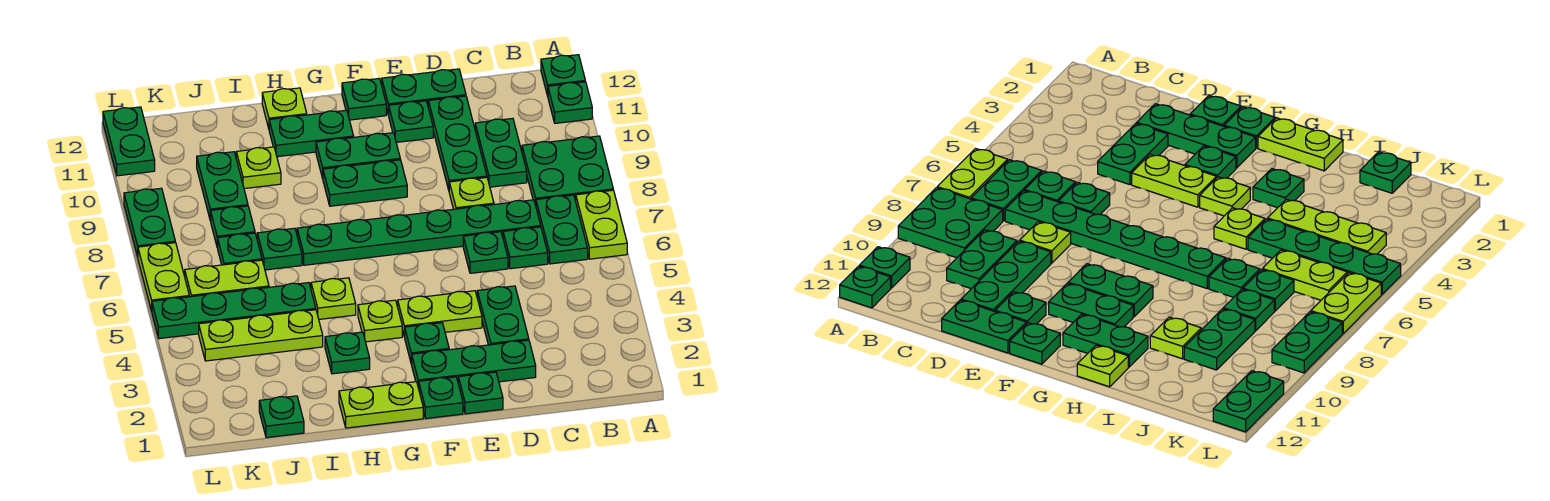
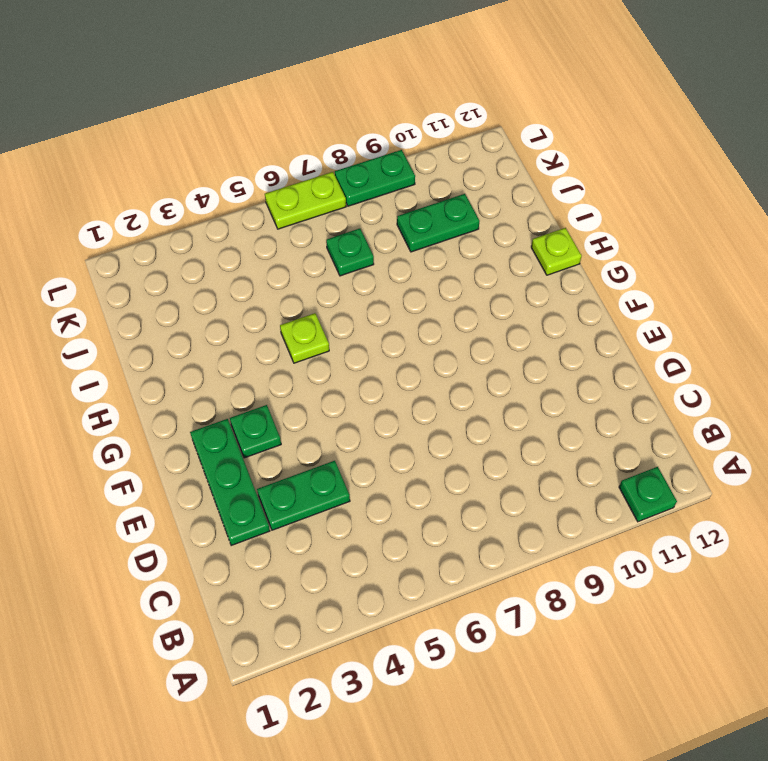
none -> lime 1x2 plate [576,190,627,259]
none -> green 2x2 plate [522,136,613,205]
none -> green 1x1 plate [541,55,585,96]
none -> green 1x2 plate [536,195,588,264]

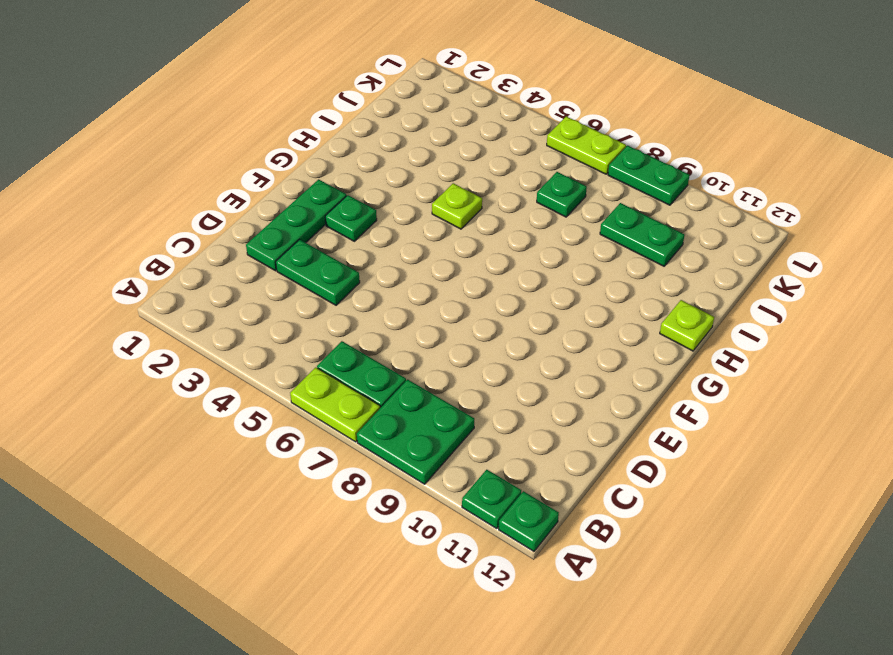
none -> green 1x1 plate [503,227,548,269]
none -> green 1x6 plate [297,200,541,265]
none -> green 1x2 plate [475,118,527,187]
none -> green 1x1 plate [463,232,508,273]

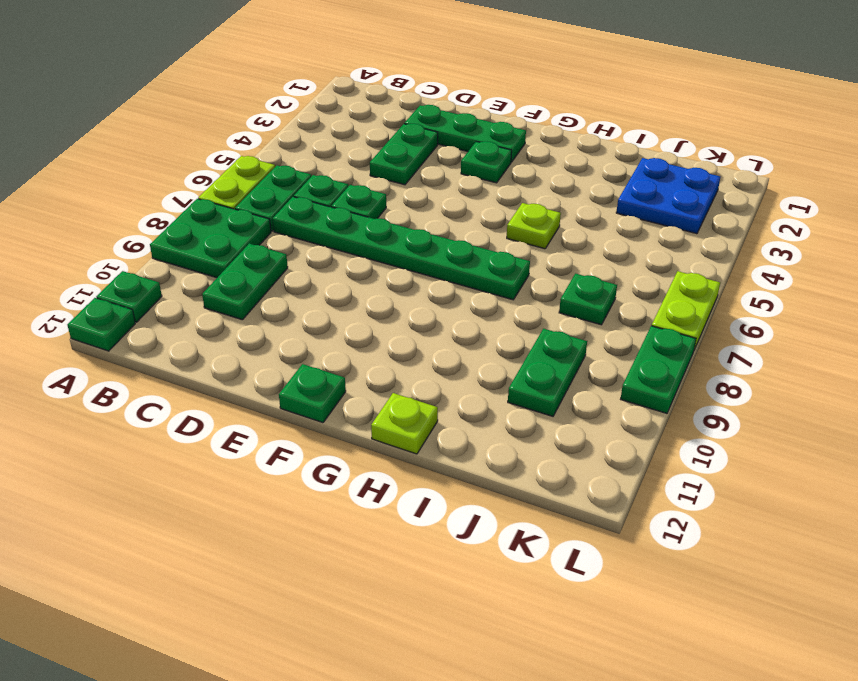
blue 2x2 plate [616,158,720,234] -> none
none -> lime 1x1 plate [449,177,494,209]
none -> green 1x3 plate [428,96,487,190]
none -> green 1x2 plate [382,69,466,115]
none -> green 1x1 plate [458,372,503,414]

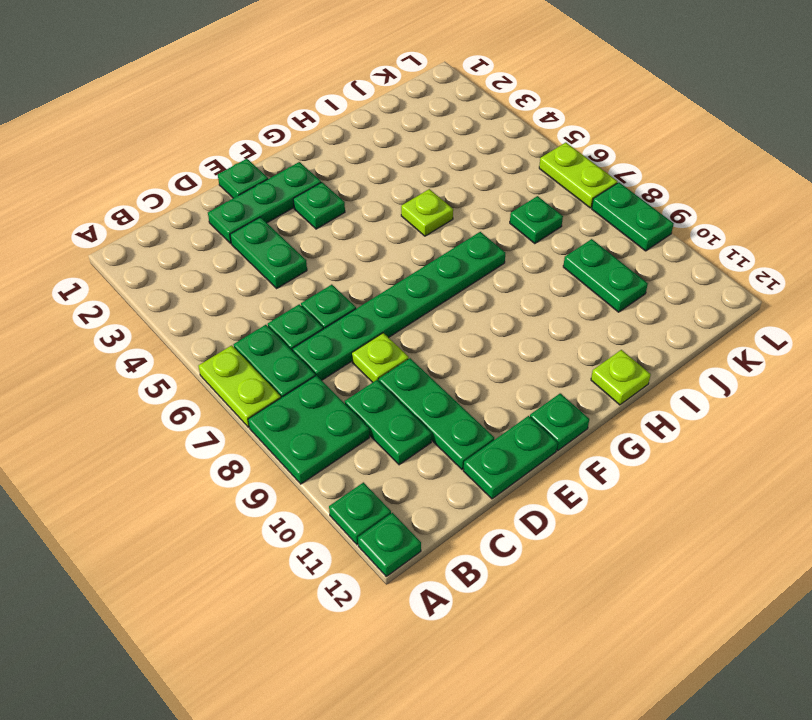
none -> lime 1x2 plate [398,291,482,337]
none -> green 1x1 plate [389,101,433,142]
none -> green 1x1 plate [419,377,463,419]
none -> green 1x2 plate [323,160,407,206]

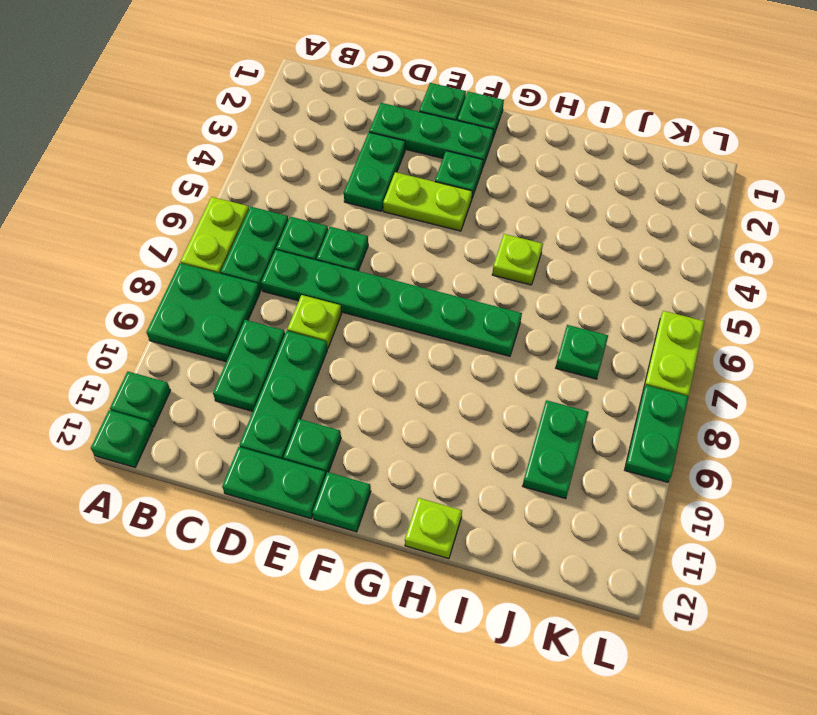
none -> green 1x2 plate [323,160,407,206]
none -> green 1x2 plate [316,133,400,178]
none -> lime 1x2 plate [339,382,423,428]
none -> lime 1x1 plate [358,300,402,342]

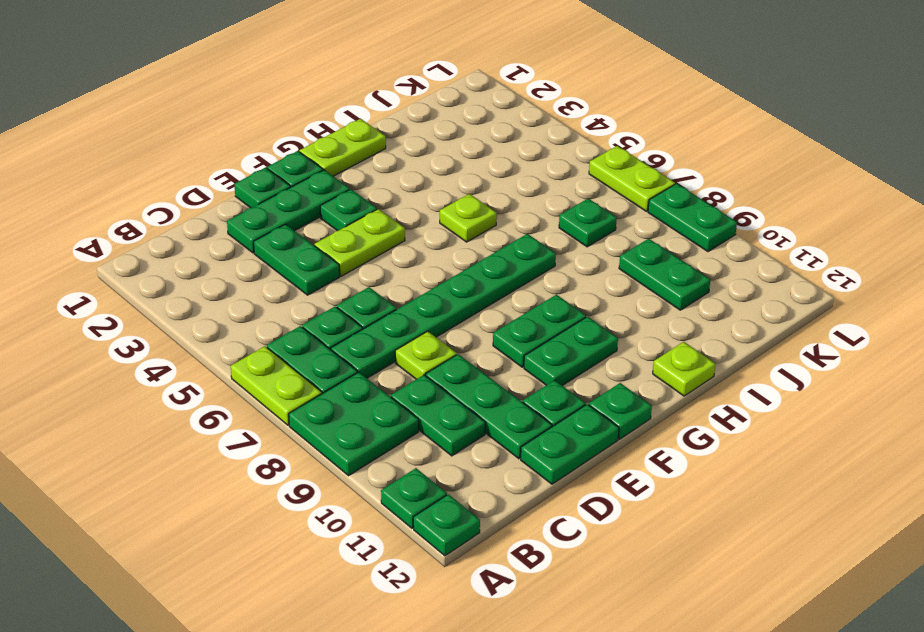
none -> lime 1x1 plate [358,300,402,342]
none -> green 1x2 plate [269,110,354,157]
none -> green 1x1 plate [325,332,370,374]
none -> lime 1x3 plate [199,310,323,361]

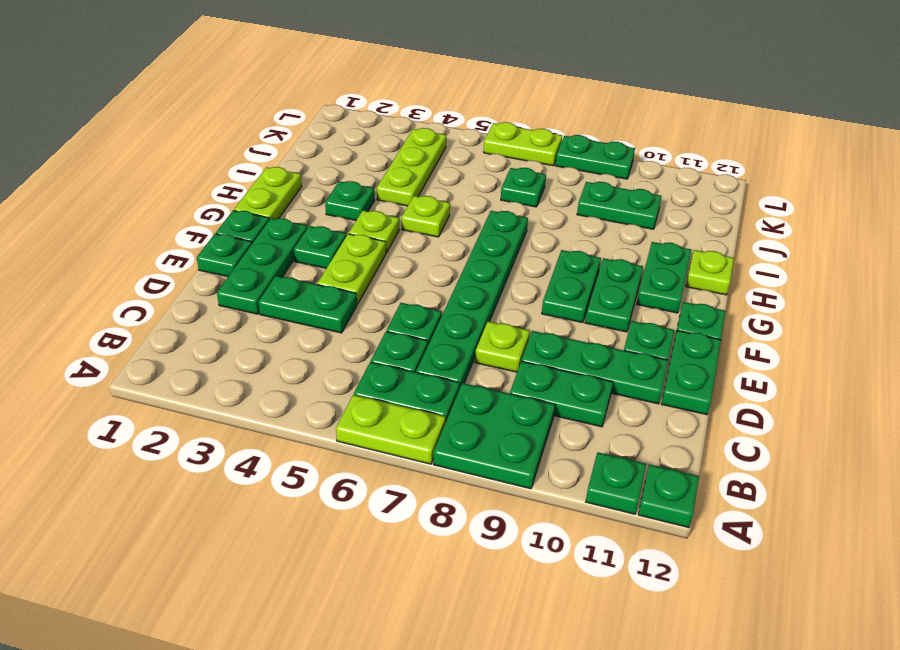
none -> green 1x4 plate [152,283,316,339]
none -> green 1x1 plate [257,228,302,270]
none -> lime 1x1 plate [236,147,281,189]
none -> green 1x1 plate [259,396,304,438]

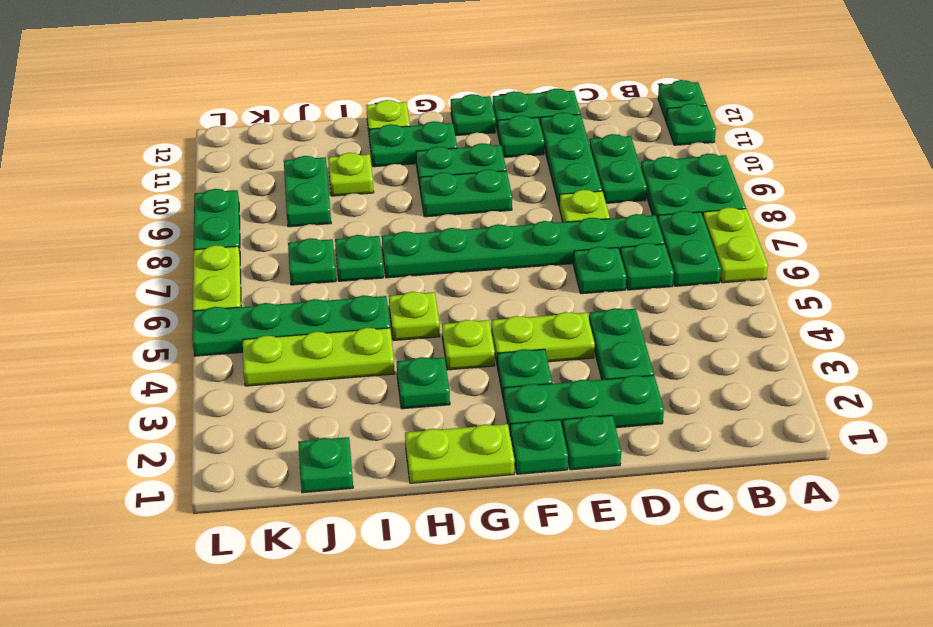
none -> lime 1x2 plate [185,260,269,297]
none -> green 1x1 plate [210,206,255,247]
none -> green 1x2 plate [103,107,155,176]

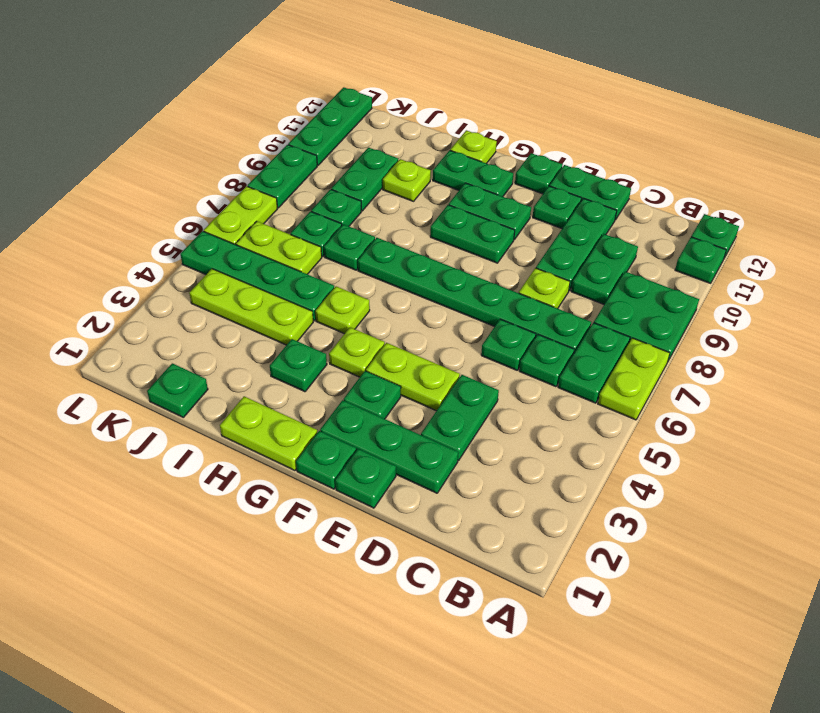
green 1x3 plate [288,87,372,165] -> green 1x2 plate [103,107,155,176]

